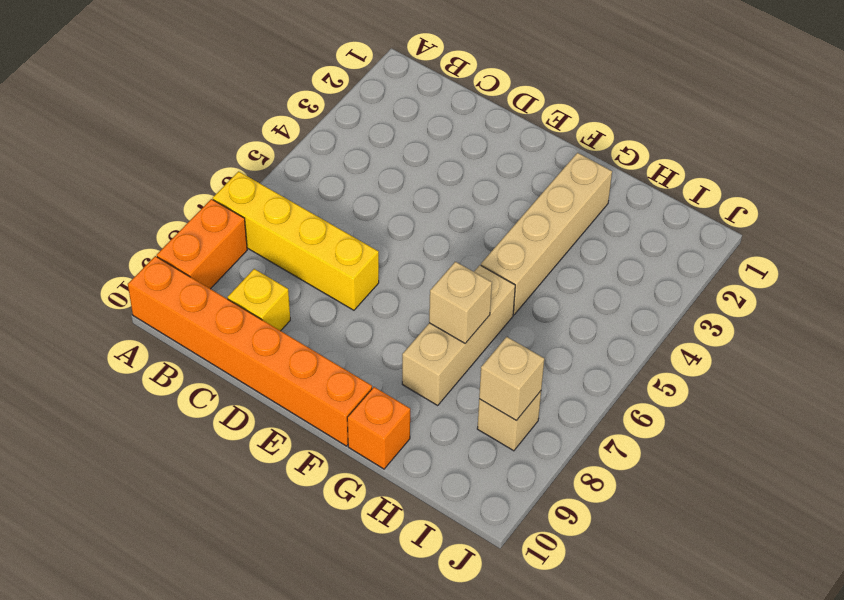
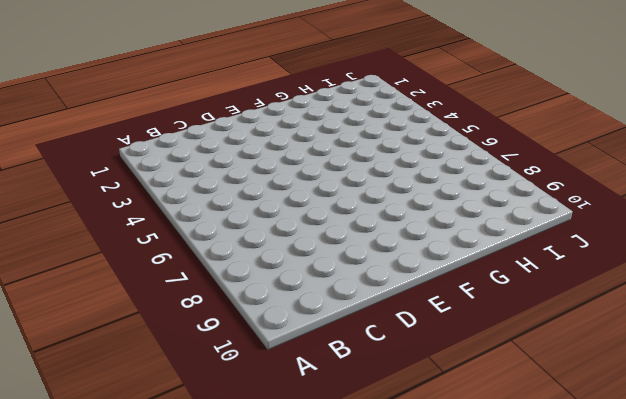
none -> yellow 1x4 brick [213,171,379,310]
none -> orange 1x2 brick [157,199,247,289]

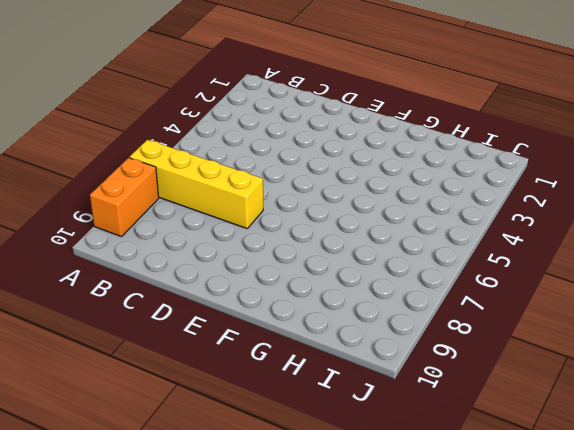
none -> orange 1x6 brick [128,256,372,446]
none -> yellow 1x1 brick [227,269,290,331]

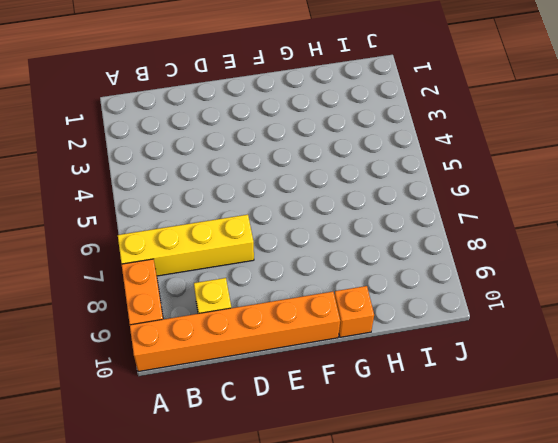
none -> tan 1x4 brick [481,153,612,315]
none -> tan 1x3 brick [402,265,515,405]

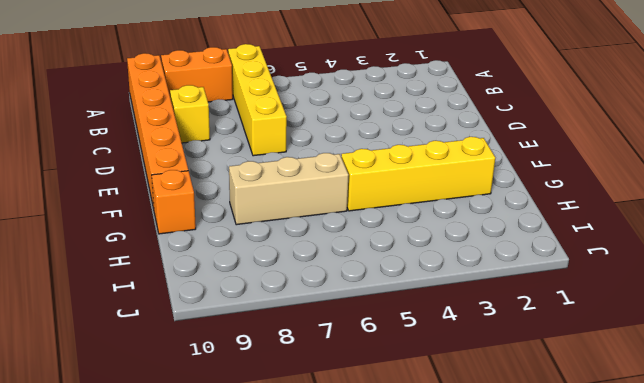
yellow 1x4 brick [341,137,495,211] -> tan 1x4 brick [481,153,612,315]
none -> tan 1x1 brick [477,391,541,451]
none -> tan 1x1 brick [429,262,492,343]

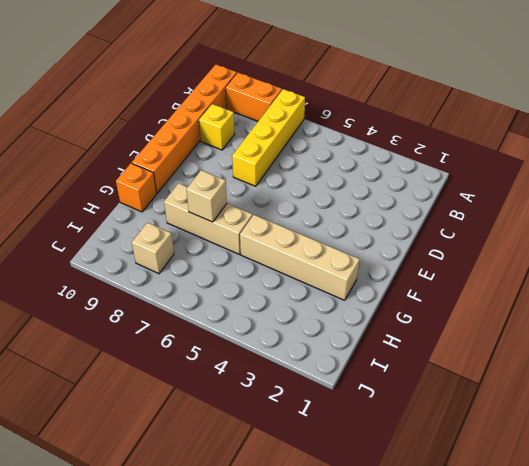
none -> tan 1x1 brick [479,337,544,421]

